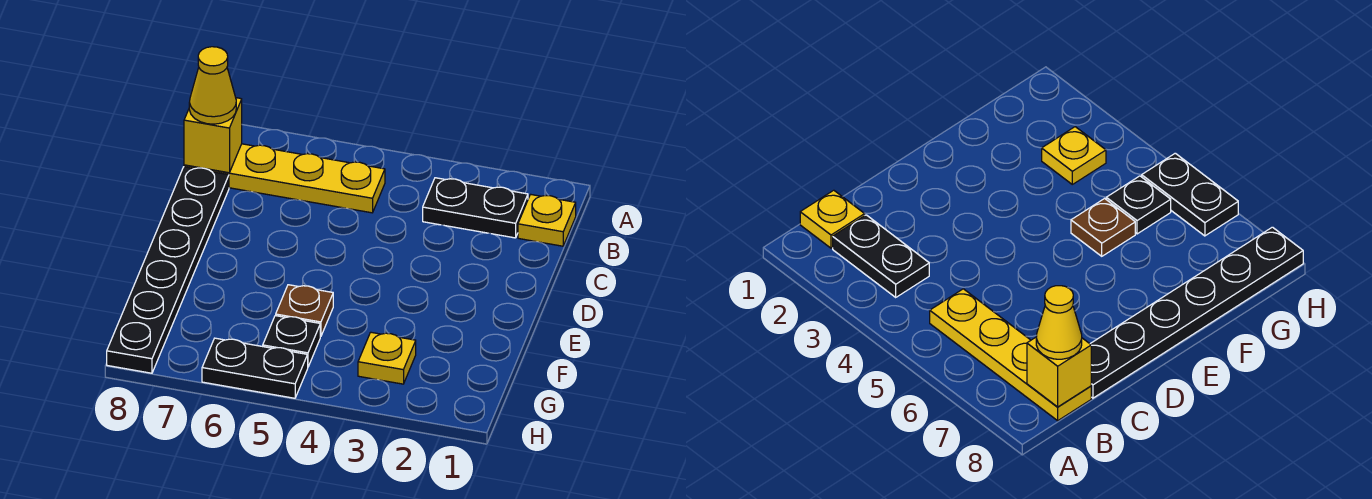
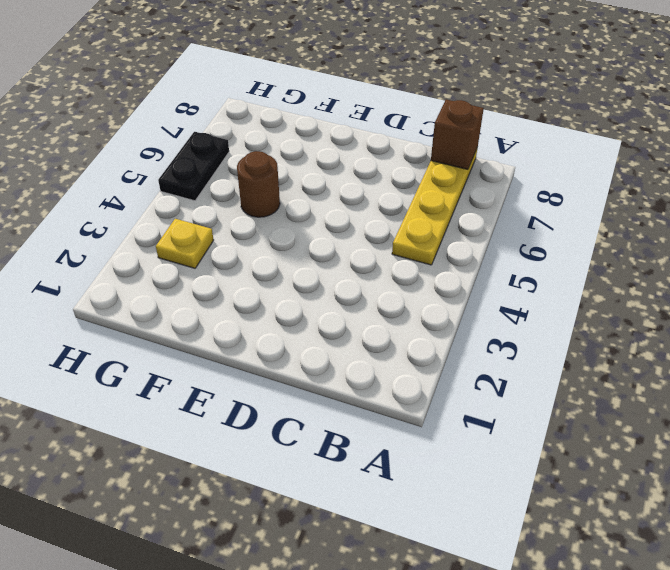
brown 1x1 brick [431,100,484,169] -> yellow 1x1 brick [184,98,242,173]
brown 1x1 round brick [237,151,280,217] -> brown 1x1 plate [276,285,333,337]
none -> yellow 1x1 plate [518,194,576,246]
none -> black 1x2 plate [423,178,528,238]

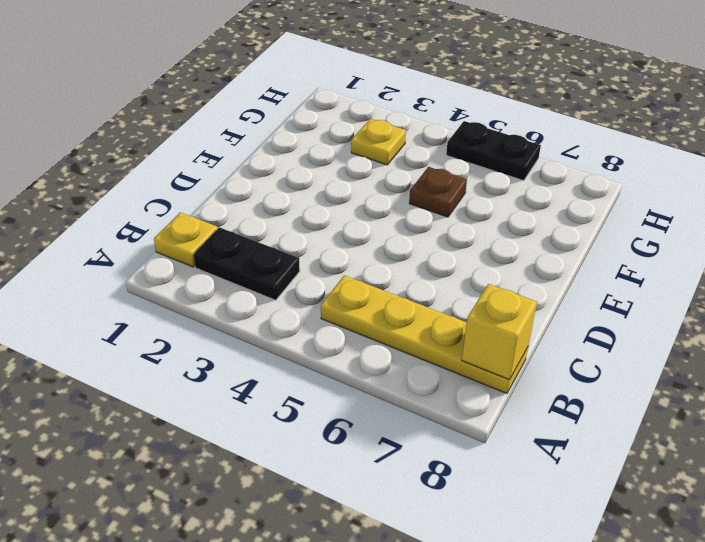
none -> black 1x6 plate [107,167,229,373]
none -> black 1x1 plate [263,316,320,367]

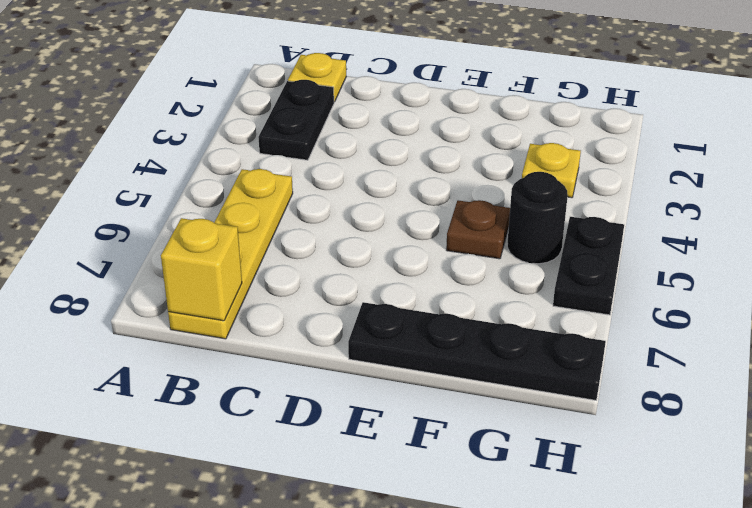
black 1x4 plate [348,302,606,400] -> black 1x6 plate [107,167,229,373]
black 1x1 round brick [507,172,568,264] -> black 1x1 plate [263,316,320,367]
none -> yellow 1x1 cone [189,47,236,124]

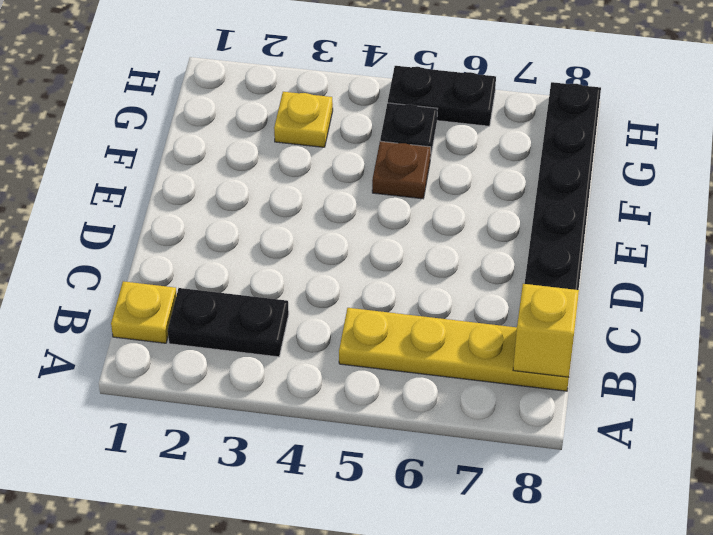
none -> yellow 1x1 cone [189,47,236,124]

